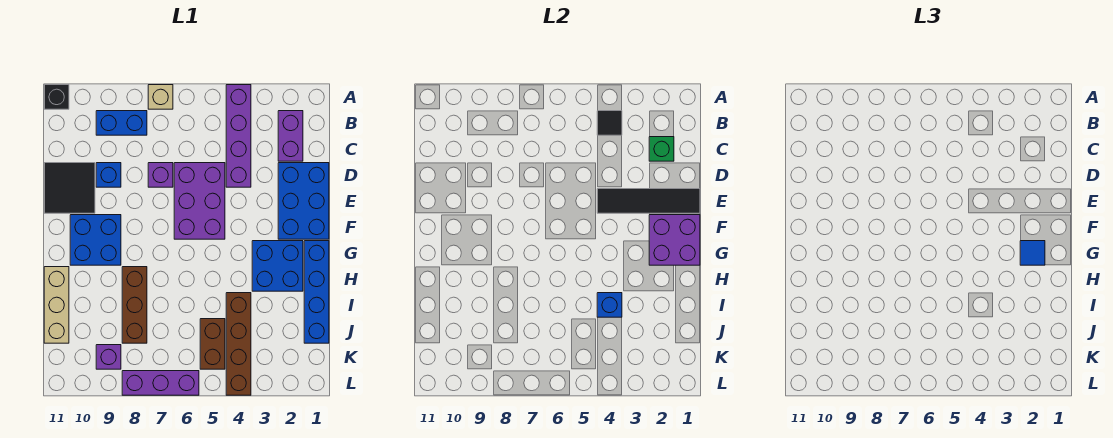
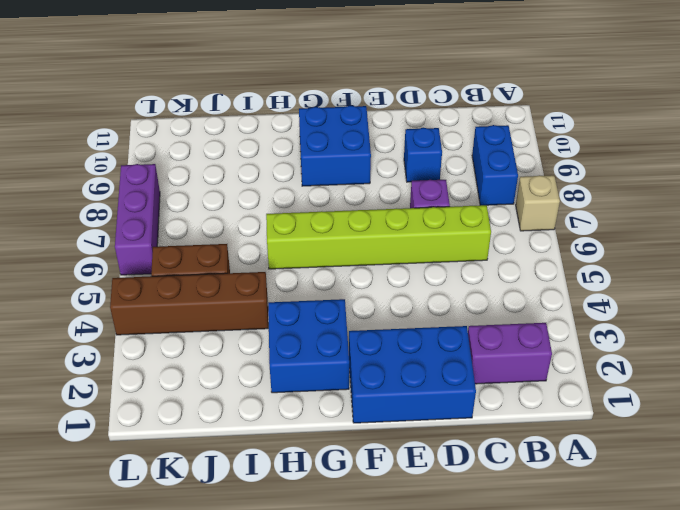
lime 1x6 brick [266,205,491,269] -> purple 2x3 brick [174,163,225,239]
none -> purple 1x4 brick [226,85,251,187]
none -> black 1x1 brick [44,85,69,109]
none -> black 2x2 tile [44,163,95,213]

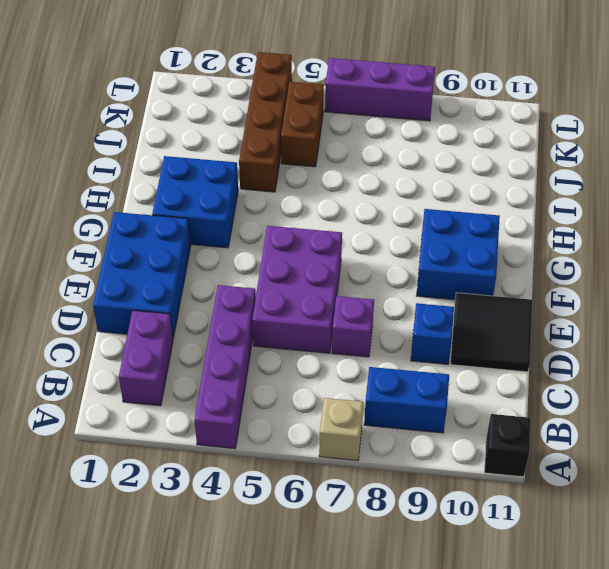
none -> blue 1x4 brick [304,241,329,343]
none -> brown 1x3 brick [122,267,147,343]
none -> tan 1x3 brick [44,267,69,343]

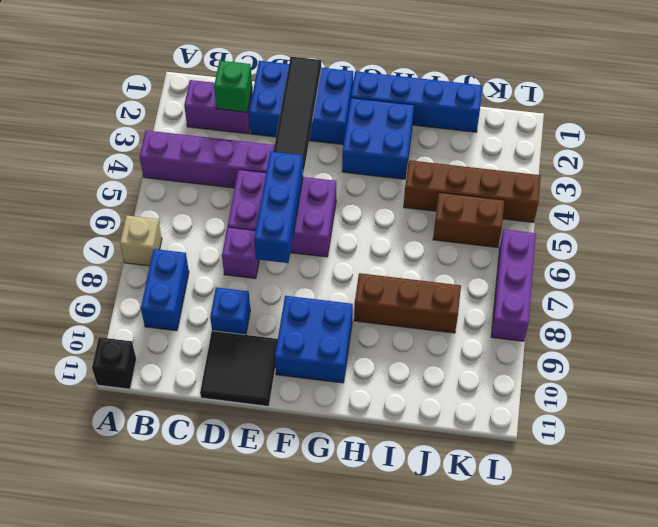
blue 1x3 brick [254,152,303,263] -> none
none -> tan 1x3 brick [44,267,69,343]
none -> purple 1x1 brick [96,345,121,369]
none -> black 1x1 tile [597,111,622,135]

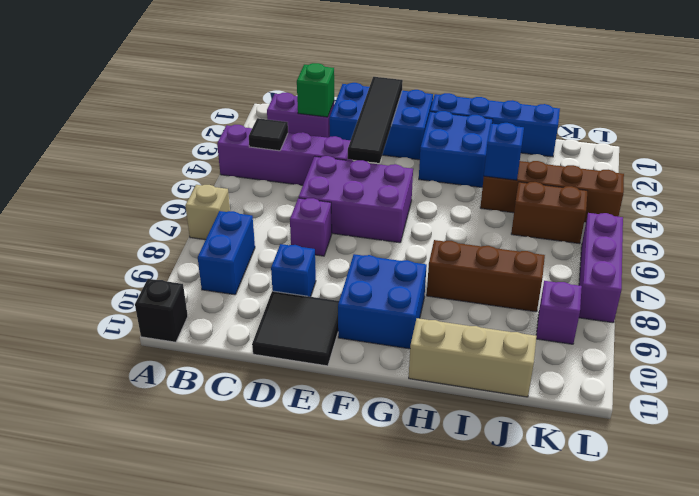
none -> purple 2x2 brick [649,215,700,265]
none -> blue 1x1 tile [1020,241,1045,265]

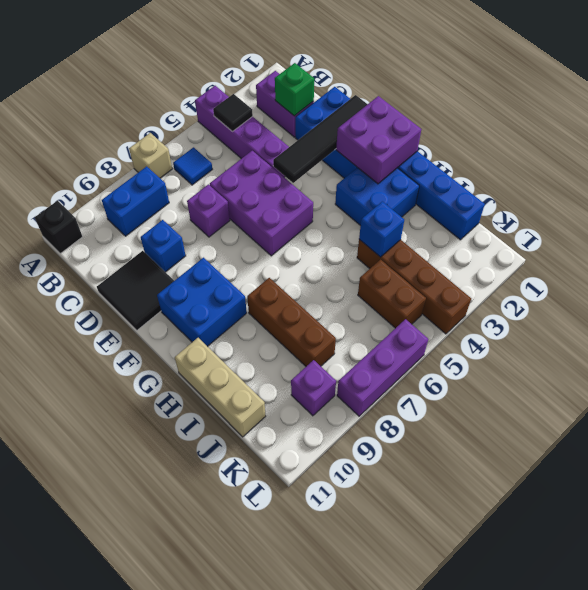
blue 1x1 tile [173,147,212,185] -> blue 1x1 tile moved to [1020,241,1045,265]

